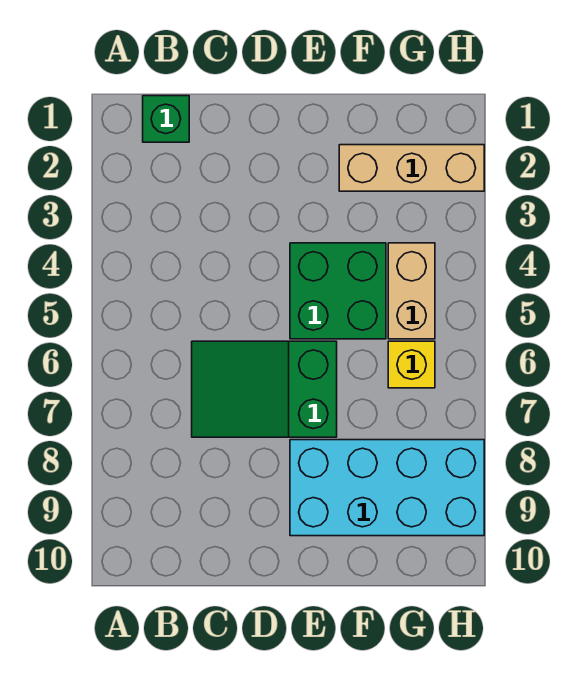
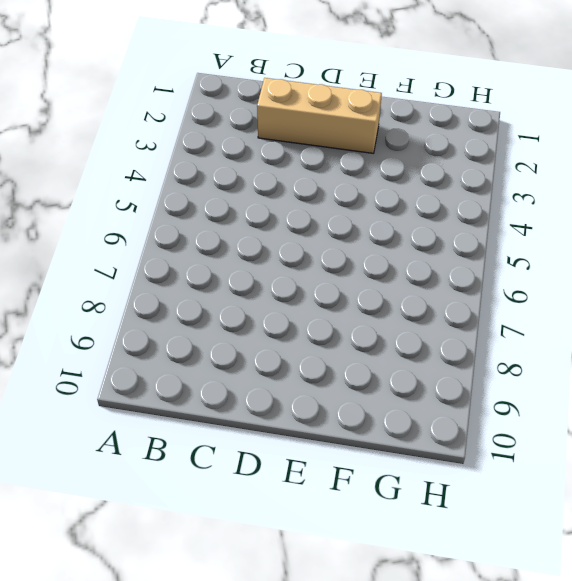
tan 1x3 brick [257,78,382,153] -> tan 1x3 brick moved to [339,145,484,191]
none -> green 1x1 brick [143,96,189,142]
none -> green 2x3 slope [192,341,337,437]

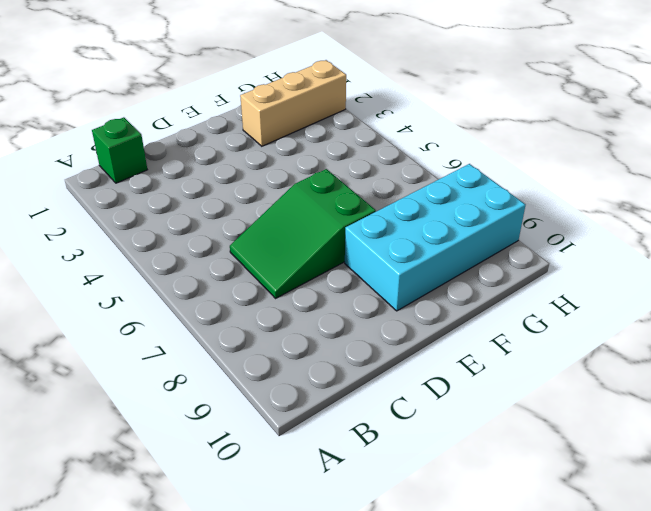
none -> green 2x2 brick [290,243,386,339]
none -> tan 1x2 brick [388,243,435,339]

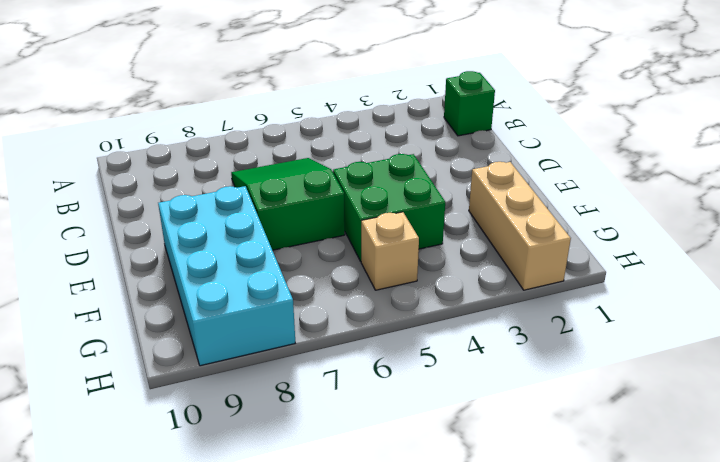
tan 1x1 brick [361,212,419,290] -> tan 1x2 brick [388,243,435,339]
none -> yellow 1x1 brick [388,341,435,388]

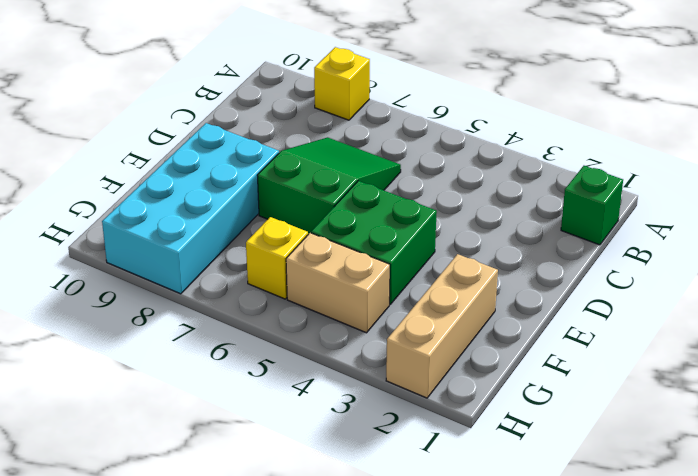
yellow 1x1 brick [314,47,370,120] -> none

